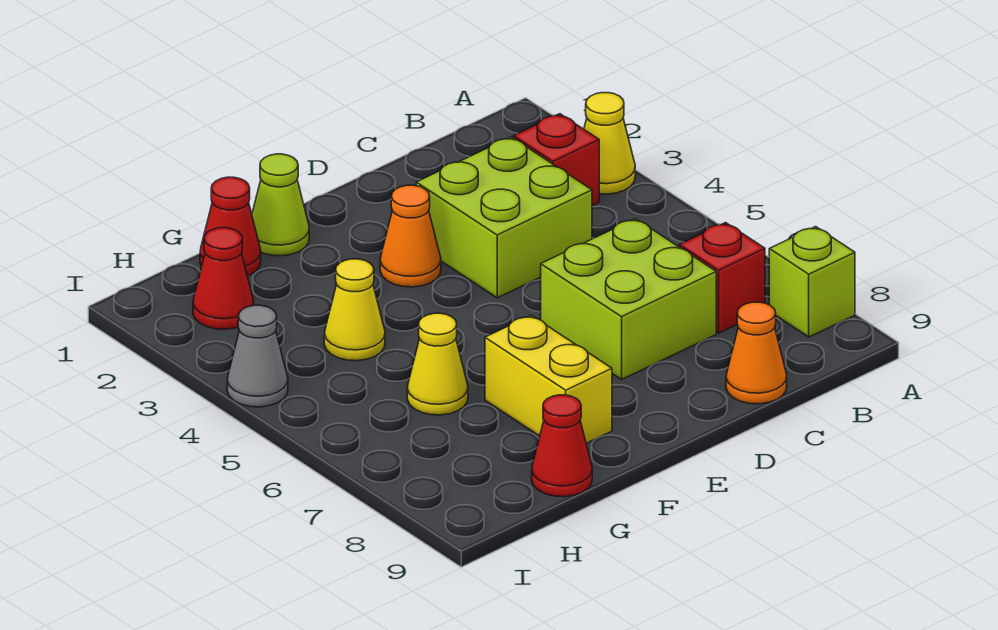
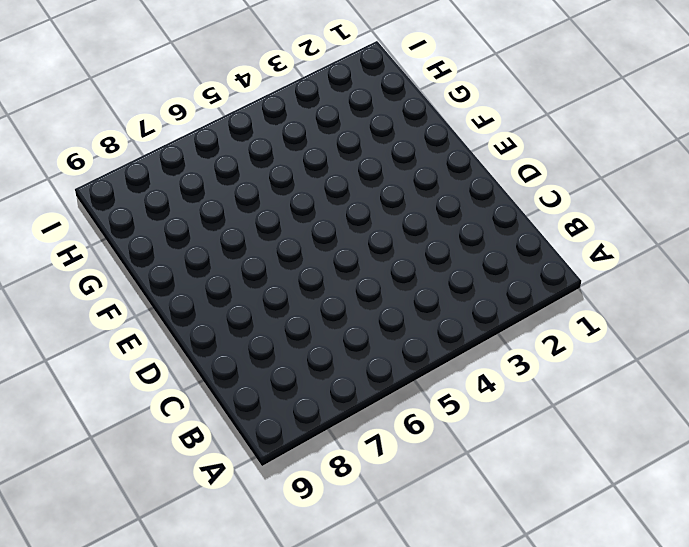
none -> yellow 1x1 cone [584,93,635,194]
none -> lime 1x1 brick [769,227,855,337]
none -> red 1x1 brick [514,114,599,206]

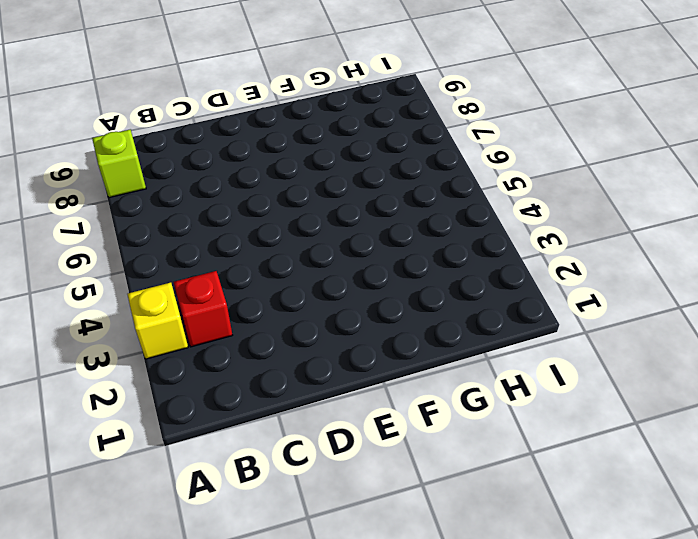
yellow 1x1 brick [127,283,188,359] -> yellow 1x1 cone [584,93,635,194]
none -> red 1x1 brick [679,223,765,333]
none -> lime 2x2 brick [416,137,592,298]
none -> lime 2x2 brick [541,219,716,379]

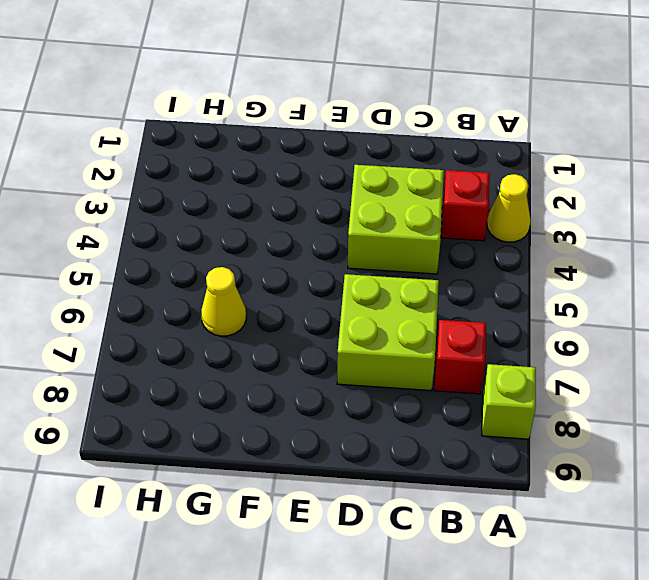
none -> orange 1x1 cone [726,302,787,404]
none -> orange 1x1 cone [380,185,441,287]
none -> lime 1x1 cone [252,154,309,256]

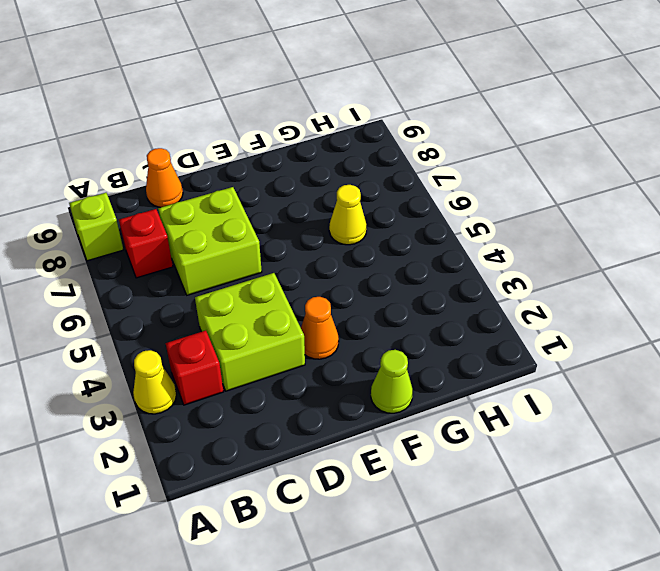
none -> yellow 1x2 brick [485,315,612,443]
none -> red 1x1 cone [200,177,261,276]
none -> yellow 1x1 cone [324,259,385,361]

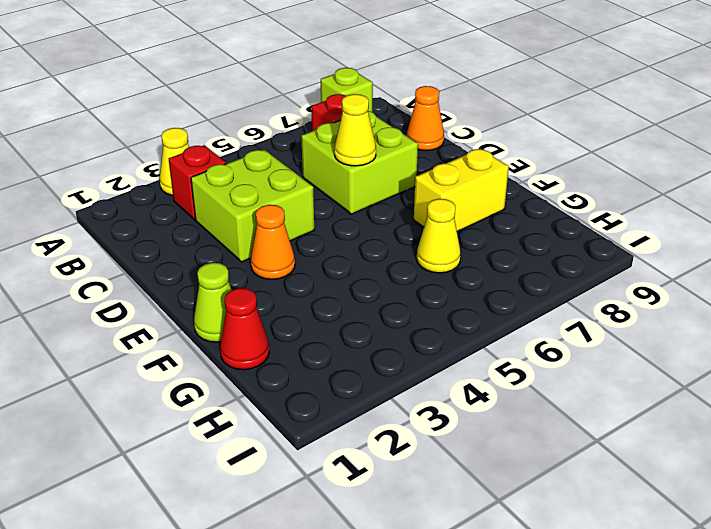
yellow 1x1 cone [334,94,376,166] -> yellow 1x1 cone moved to [324,259,385,361]
none -> red 1x1 cone [532,395,592,497]
none -> red 1x1 cone [193,228,254,329]
none -> grey 1x1 cone [227,305,288,407]

